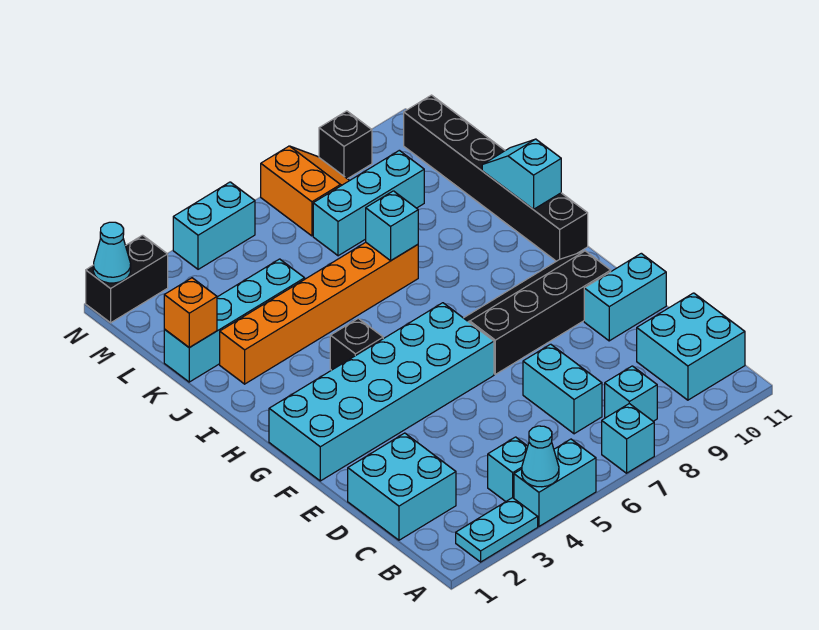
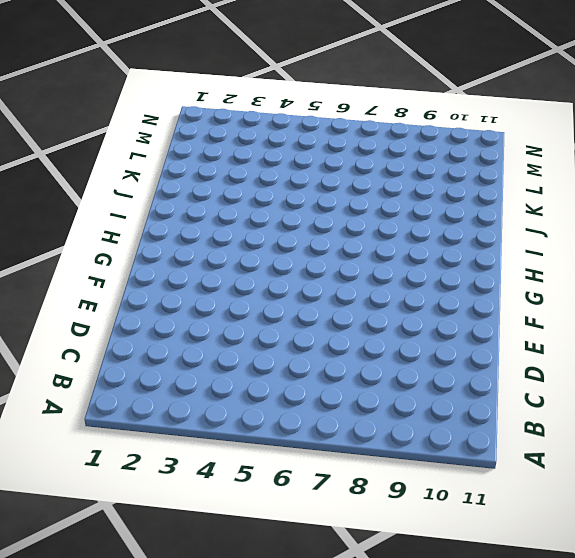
none -> cyan 1x2 plate [456,498,538,562]
none -> cyan 1x2 brick [514,439,596,526]
none -> cyan 1x1 brick [602,404,654,473]

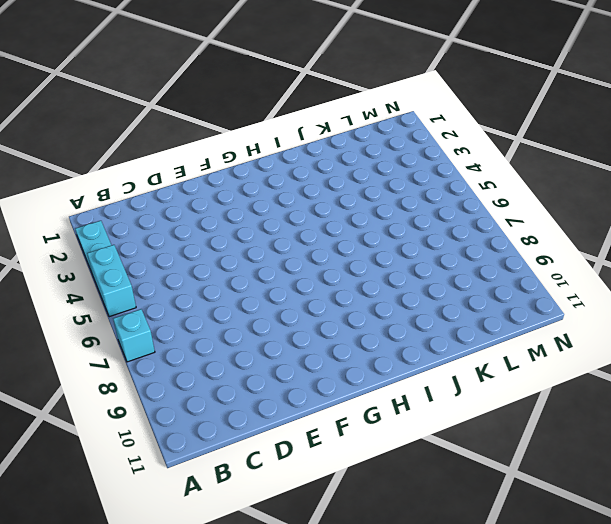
none -> cyan 1x1 brick [488,437,528,502]
none -> cyan 1x1 brick [605,366,657,421]
none -> cyan 2x2 brick [637,293,745,400]

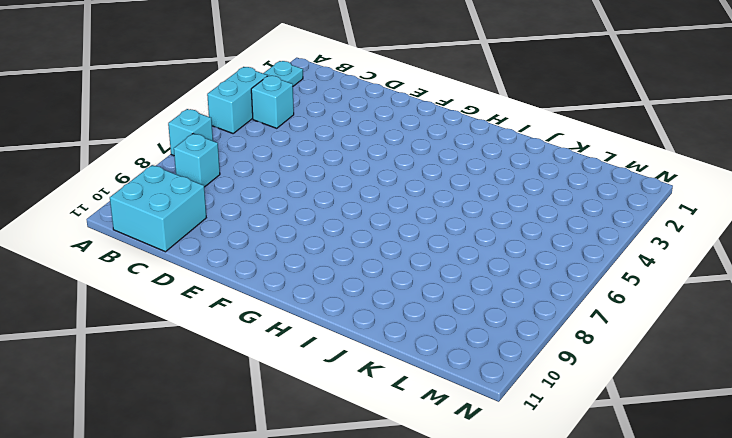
none -> cyan 2x2 brick [348,433,456,540]
none -> cyan 1x2 brick [523,344,602,434]
none -> cyan 1x2 brick [584,253,666,341]

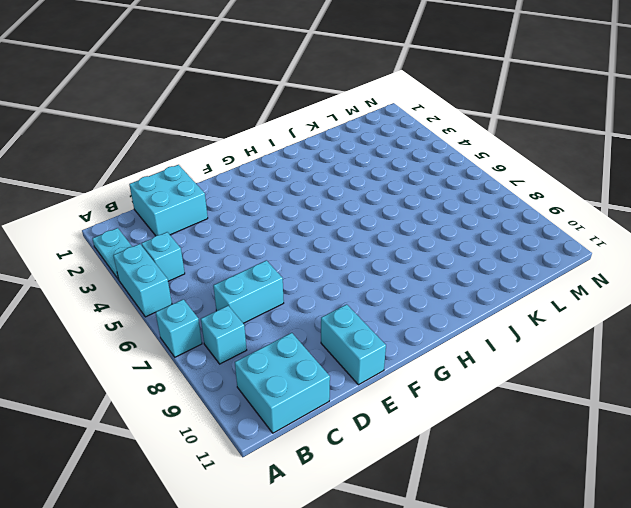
none -> cyan 2x6 brick [269,303,494,481]
none -> black 2x4 slope [464,251,611,374]
none -> black 1x1 brick [330,318,383,370]

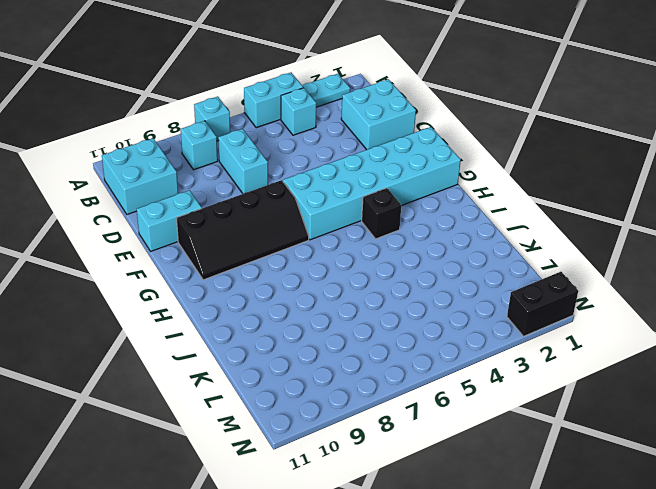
none -> black 1x6 brick [404,95,588,261]
none -> orange 1x6 brick [220,242,418,384]
none -> cyan 1x4 brick [164,259,305,382]

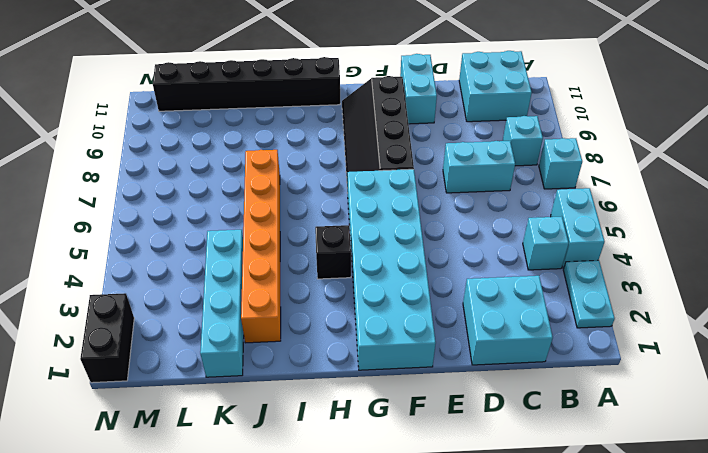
none -> cyan 1x3 brick [313,150,424,256]
none -> orange 2x2 slope [261,146,349,236]
none -> cyan 1x2 brick [173,182,255,269]

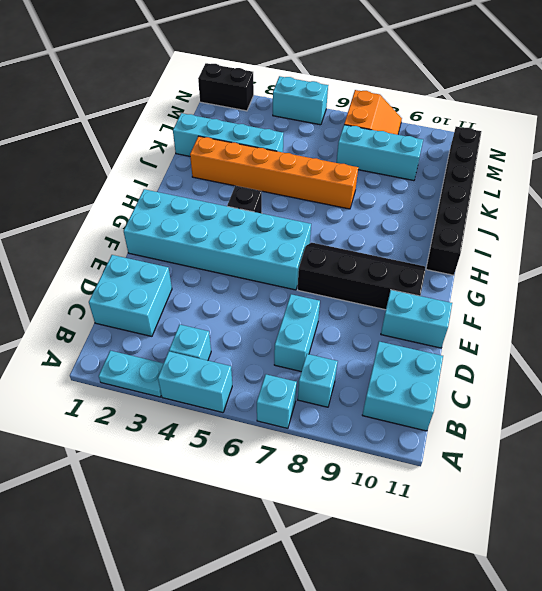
none -> black 1x1 brick [319,111,372,179]
none -> cyan 1x1 cone [522,426,559,487]
none -> cyan 1x2 slope [482,139,561,209]

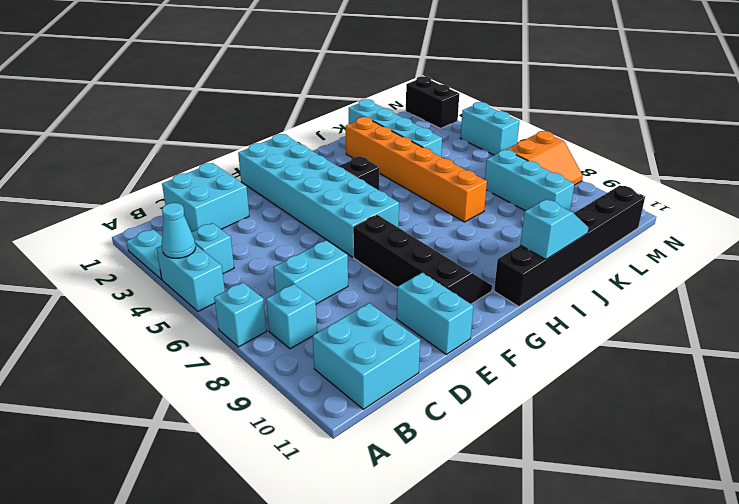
none -> black 1x1 brick [319,111,372,179]
none -> cyan 1x1 brick [366,191,418,261]
none -> orange 1x1 brick [164,278,217,348]

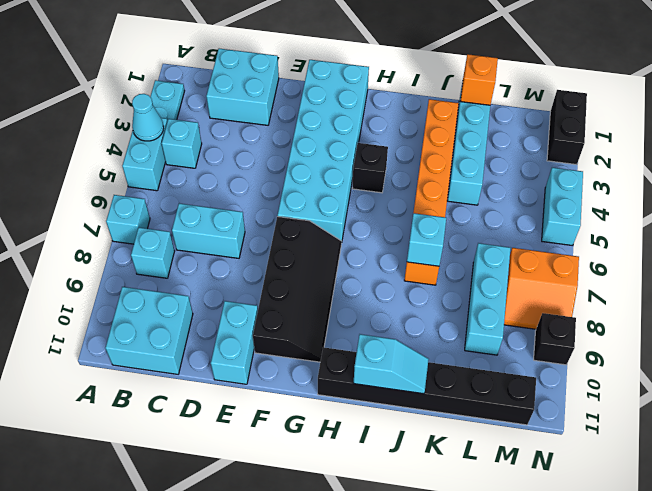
none -> cyan 1x1 cone [93,222,131,283]

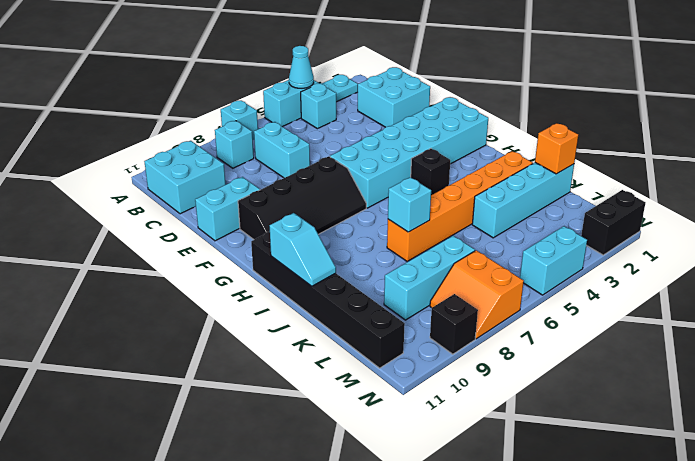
none -> cyan 1x1 cone [93,222,131,283]

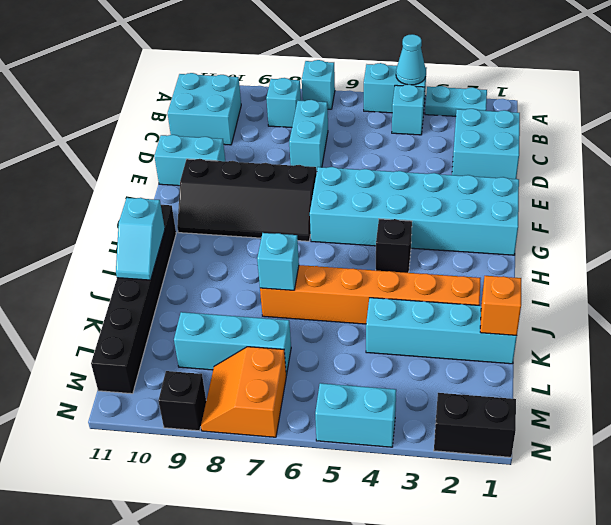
none -> cyan 1x1 cone [93,222,131,283]

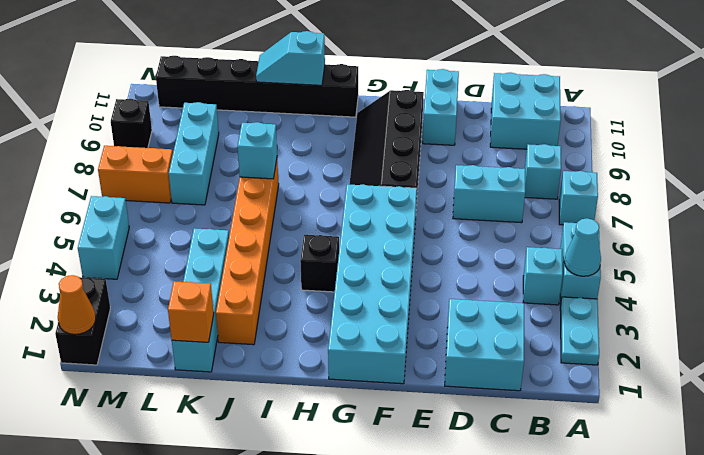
orange 1x1 cone [58,275,96,334] -> cyan 1x1 cone [93,222,131,283]

